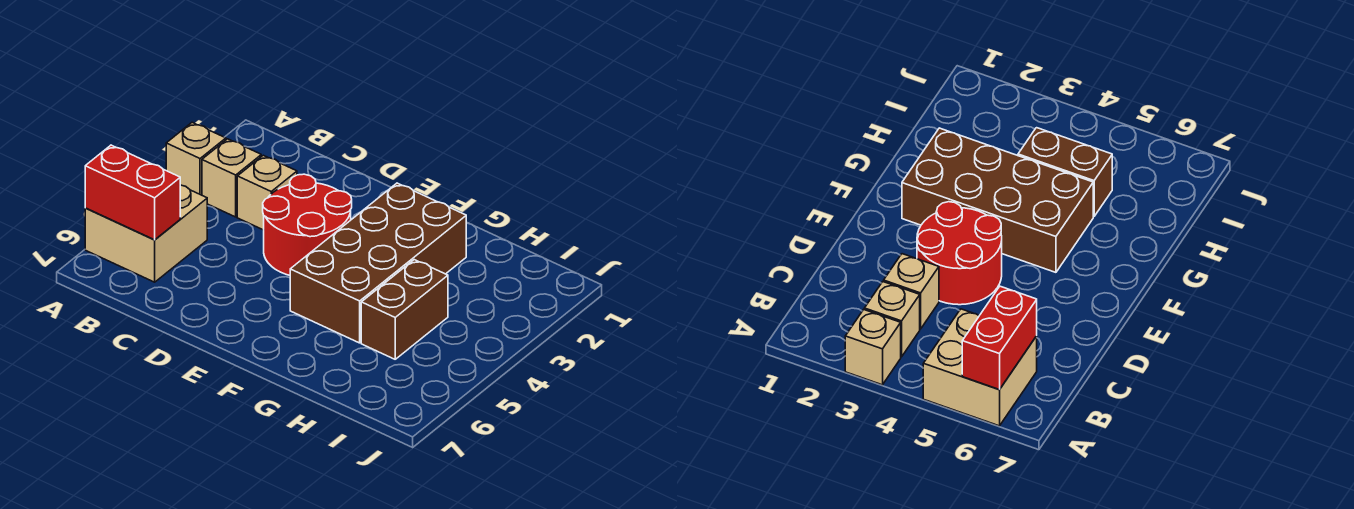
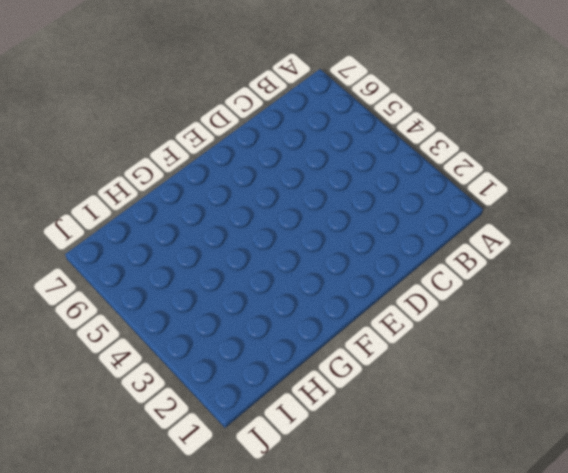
none -> tan 1x1 brick [166,123,226,195]
none -> tan 2x2 brick [85,185,207,282]

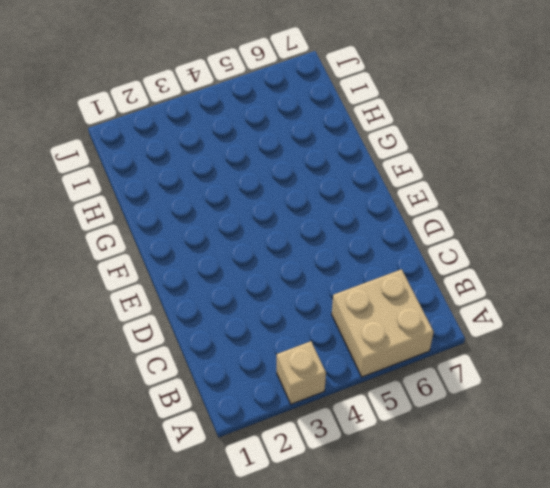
none -> tan 1x1 brick [202,139,261,217]
none -> tan 1x1 brick [237,155,297,230]

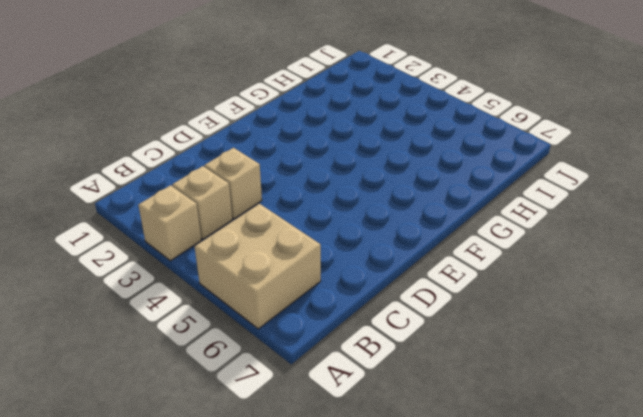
none -> red 2x2 round brick [263,174,352,275]
none -> brown 2x4 brick [290,183,466,343]

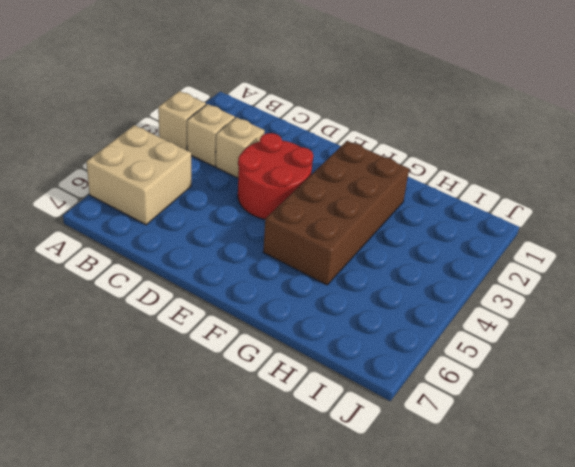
none -> brown 1x2 brick [361,260,448,359]
none -> red 1x2 brick [85,145,180,240]

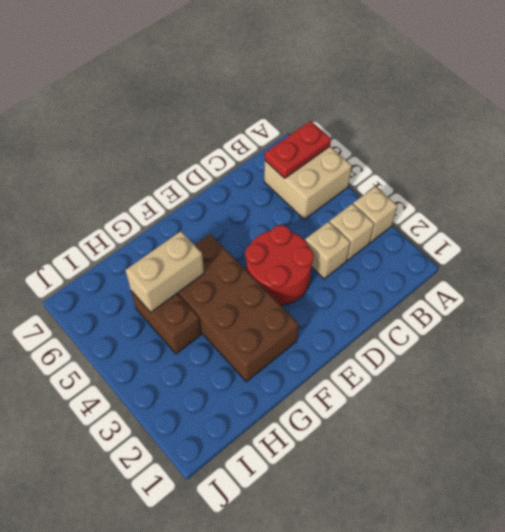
red 1x2 plate [265,121,331,178] -> red 1x2 brick [85,145,180,240]
tan 1x2 brick [125,231,204,312] -> none

